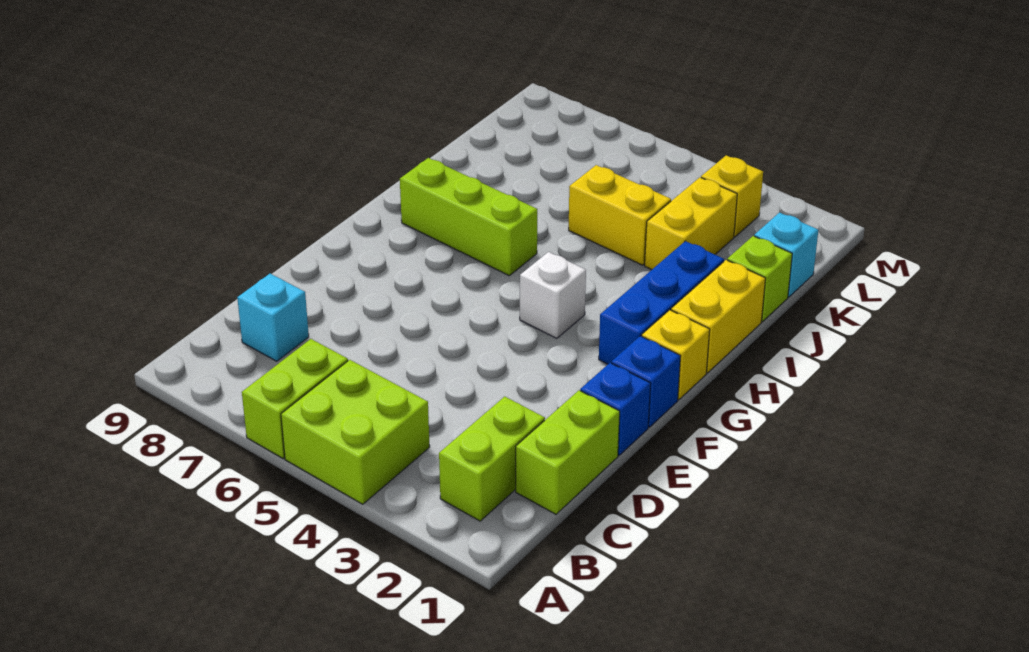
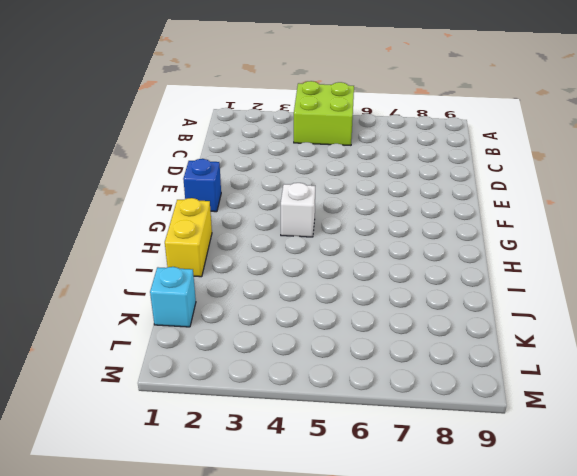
none -> lime 1x2 brick [242,339,348,458]
none -> lime 1x2 brick [439,397,545,521]
none -> lime 1x2 brick [516,390,620,514]

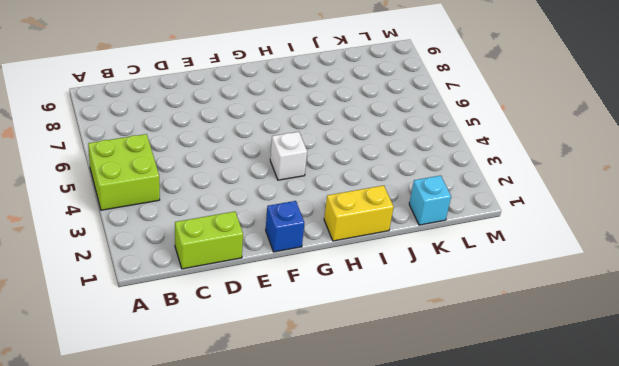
none -> lime 1x2 brick [242,339,348,458]
none -> lime 1x2 brick [439,397,545,521]
none -> cyan 1x1 brick [237,274,309,361]

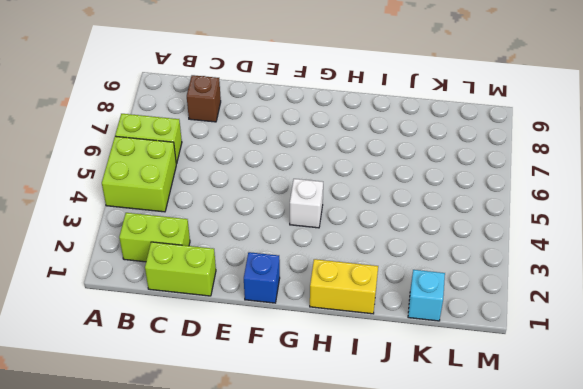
brown 1x1 brick [187,75,221,122] -> cyan 1x1 brick [237,274,309,361]
none -> blue 1x1 brick [580,363,651,455]
none -> yellow 1x1 brick [642,310,710,400]
none -> blue 1x3 brick [599,241,724,364]

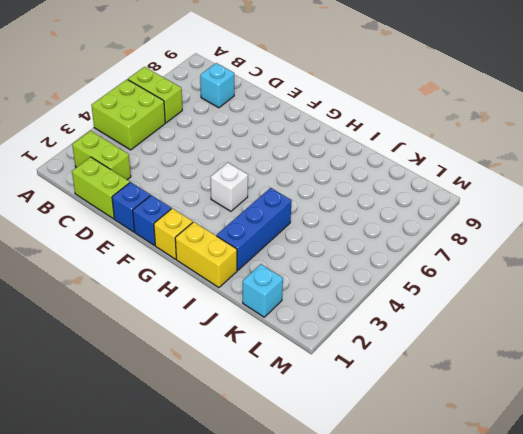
blue 1x3 brick [217,188,292,270] -> blue 1x3 brick turned to [599,241,724,364]
none -> lime 1x3 brick [400,158,537,276]
none -> lime 1x1 brick [727,236,792,322]
none -> yellow 1x2 brick [645,177,737,270]

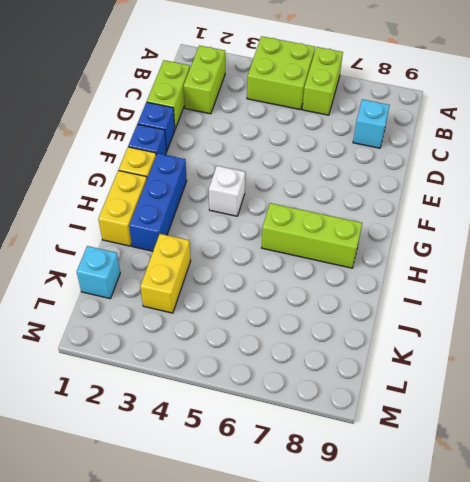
none -> lime 1x1 brick [727,236,792,322]
none -> yellow 1x2 brick [569,165,671,265]
none -> yellow 1x1 brick [701,155,763,237]

